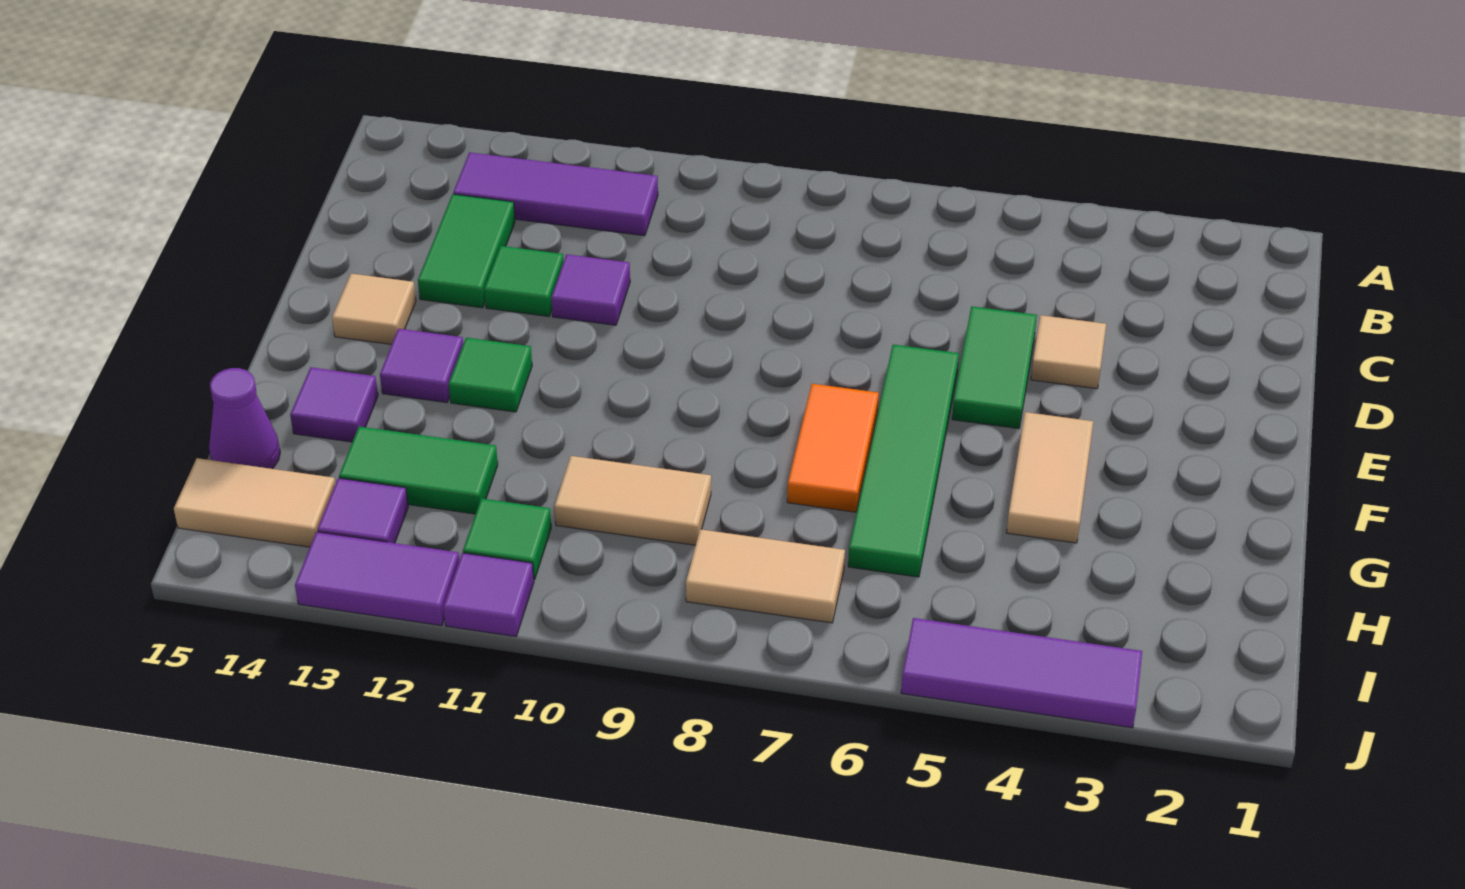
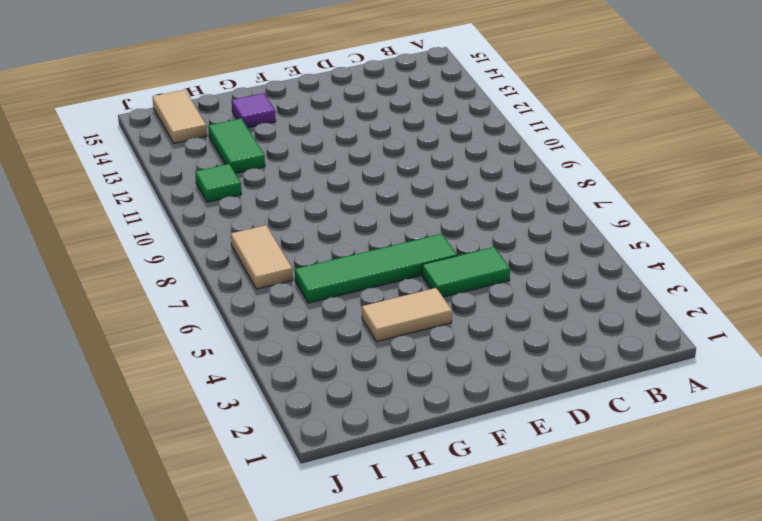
none -> purple 1x3 tile [453,152,658,236]
none -> green 1x2 tile [418,194,515,308]
none -> tan 1x1 tile [1031,315,1106,389]

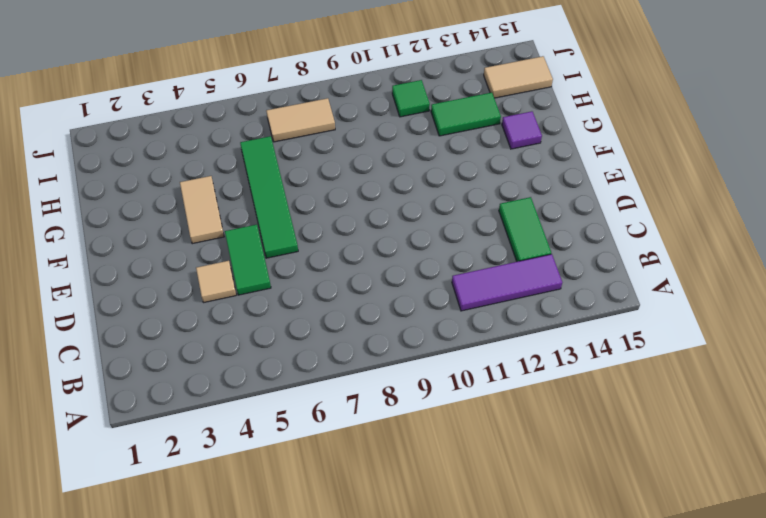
none -> purple 1x1 tile [551,254,630,325]
none -> green 1x1 tile [484,246,564,316]
none -> tan 1x1 tile [332,274,416,344]

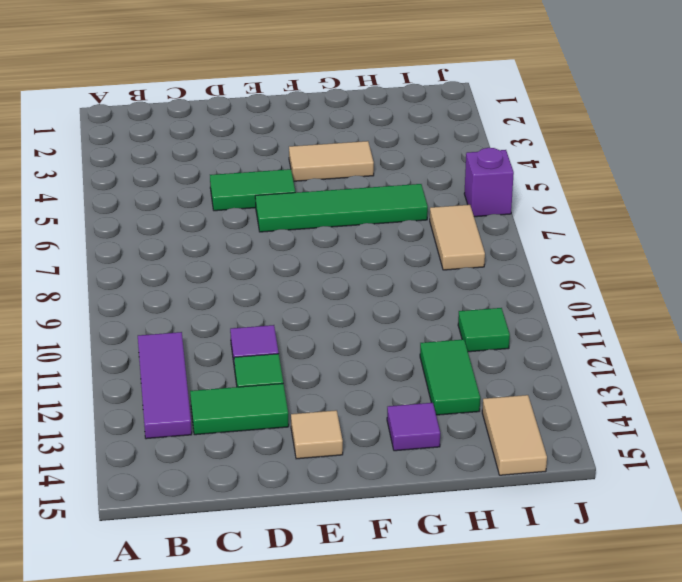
purple 1x1 brick [464,148,514,217] -> none
none -> tan 1x1 tile [1031,315,1106,389]
none -> orange 1x2 tile [787,384,879,512]
none -> green 1x1 tile [449,338,532,412]

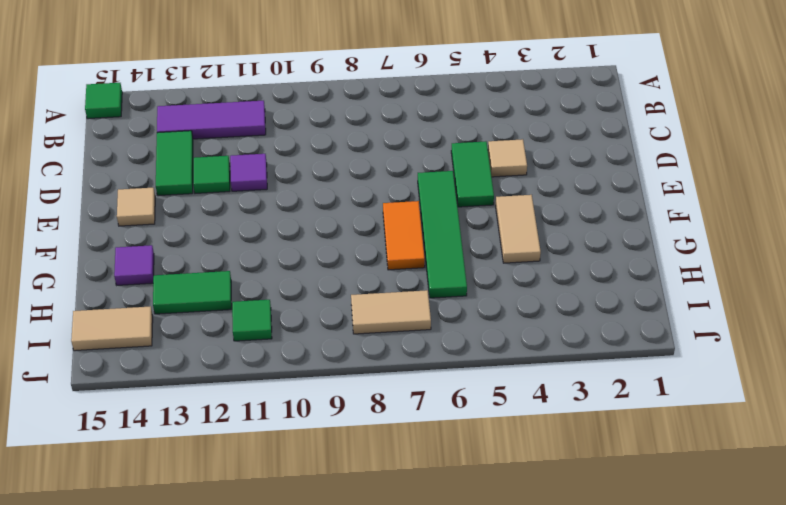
green 1x1 tile [85,83,122,119] -> green 1x1 tile moved to [449,338,532,412]
none -> purple 1x1 tile [380,329,463,403]
none -> tan 1x2 tile [554,456,711,545]
none -> purple 1x1 cone [209,368,280,469]

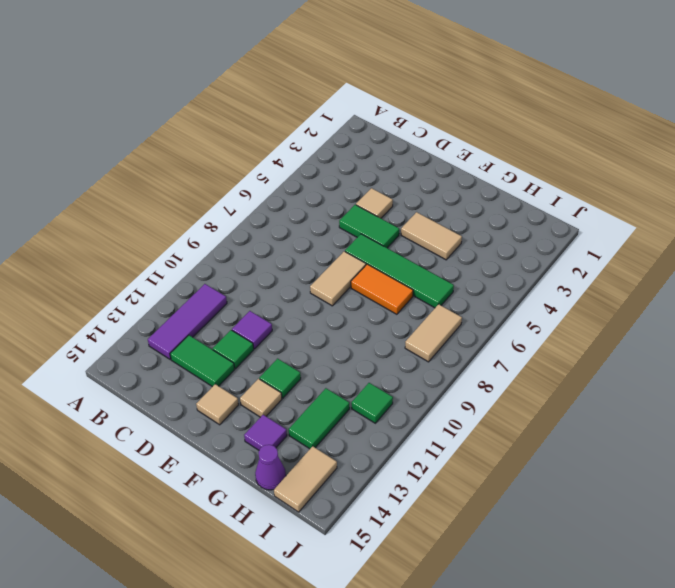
tan 1x2 tile [310,251,366,306] -> tan 1x2 tile moved to [554,456,711,545]
tan 1x1 tile [240,379,282,417] -> purple 1x1 tile [380,329,463,403]
none -> purple 1x1 tile [317,478,408,543]
none -> purple 1x3 tile [901,618,1142,728]
none -> purple 1x1 tile [443,553,534,637]

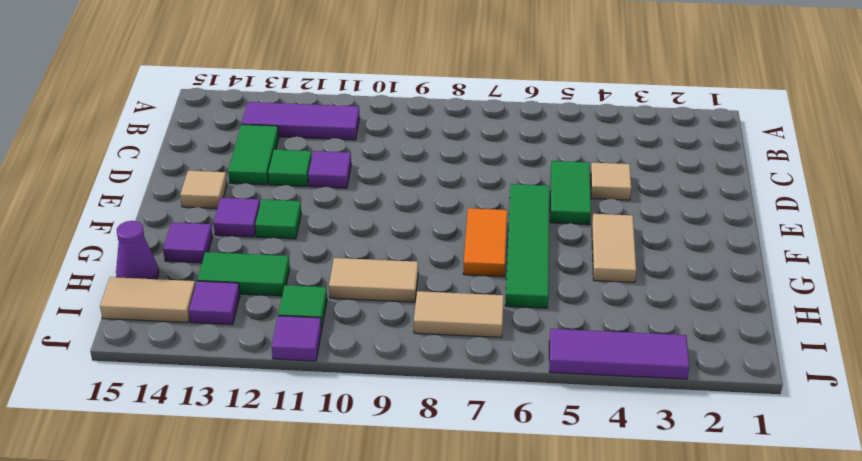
none -> purple 1x2 tile [295,532,459,626]

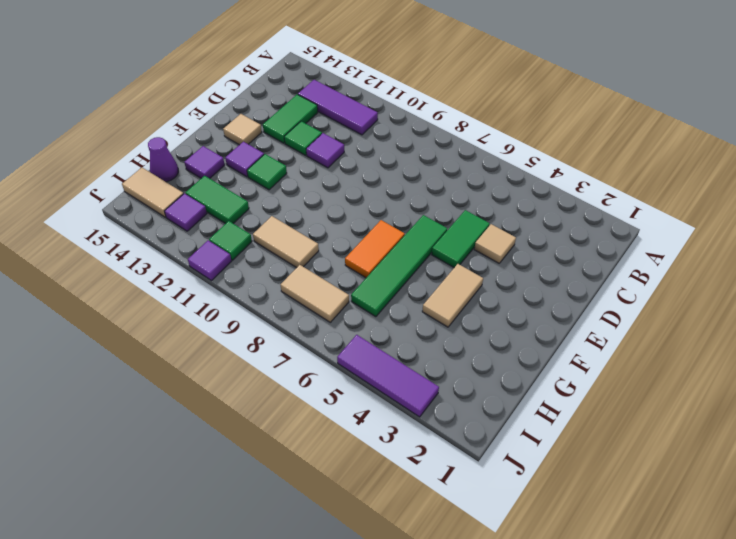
none -> purple 1x2 tile [295,532,459,626]

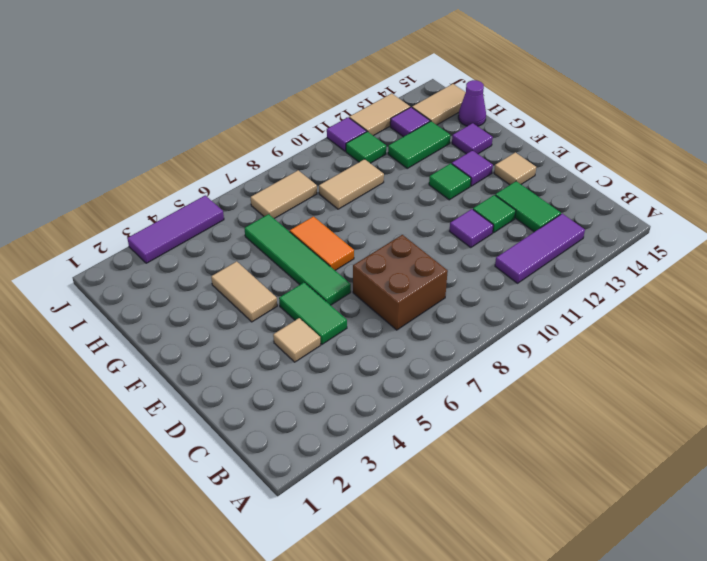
brown 2x2 brick [353,235,448,330] -> none
tan 1x2 tile [349,93,410,136] -> purple 1x2 tile [295,532,459,626]

